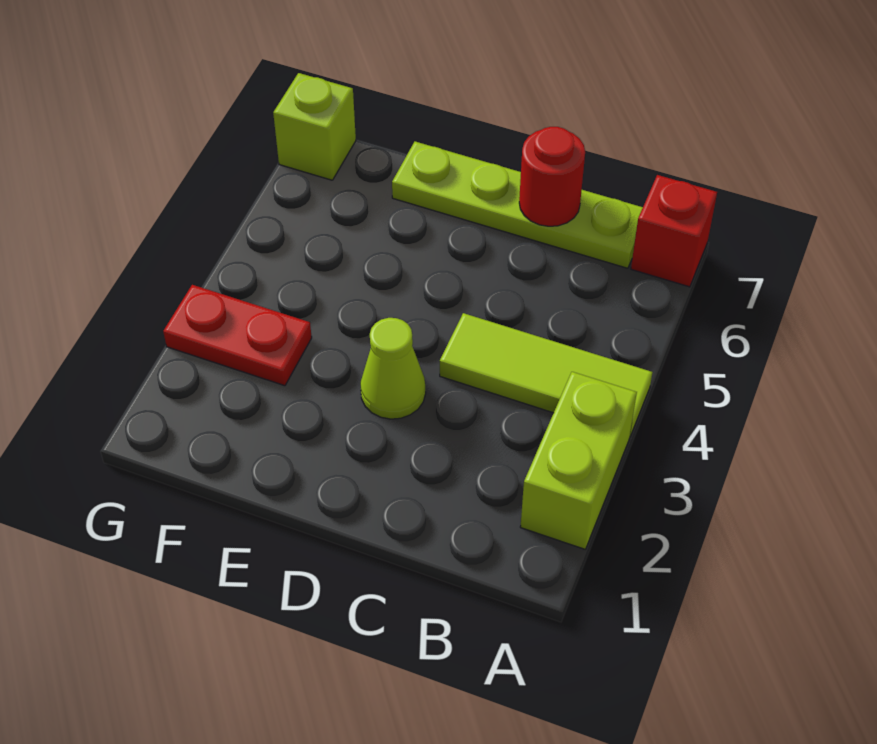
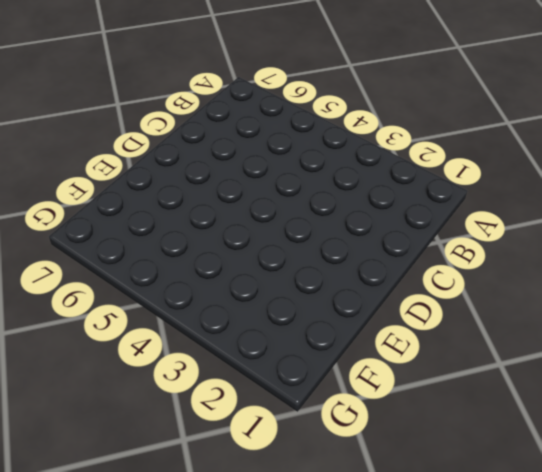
none -> lime 1x2 brick [520,372,637,549]
none -> lime 1x3 tile [440,313,652,436]

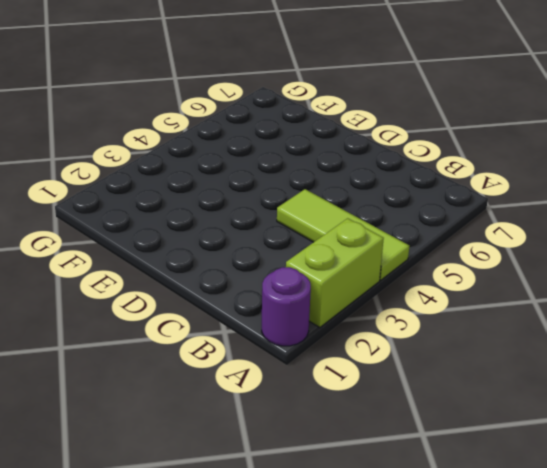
purple 1x1 round brick [262,267,311,346] -> none
none -> red 1x1 brick [631,175,717,287]
none -> lime 1x4 plate [392,142,643,268]

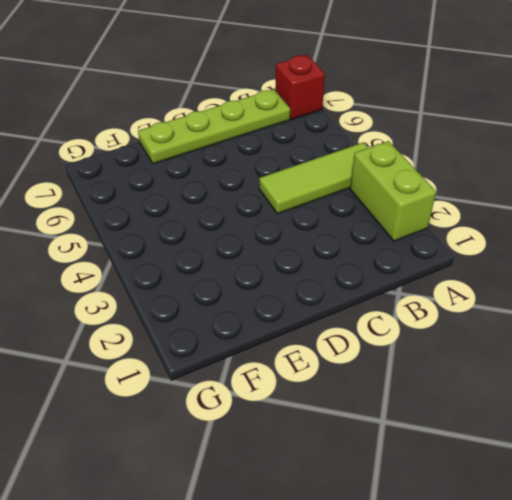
none -> lime 1x1 cone [360,318,426,419]
none -> red 1x2 plate [163,285,312,386]

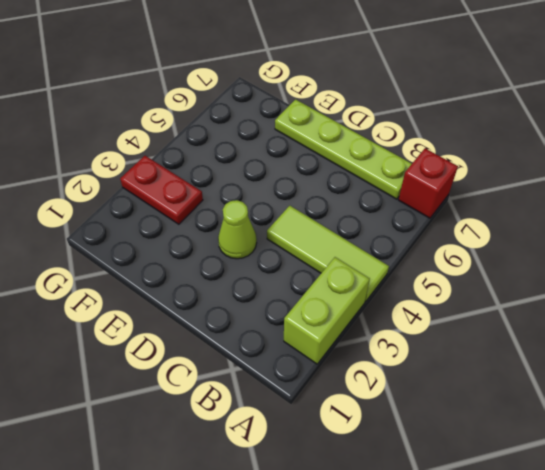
none -> lime 1x1 brick [273,73,356,180]
none -> red 1x1 round brick [519,127,585,226]

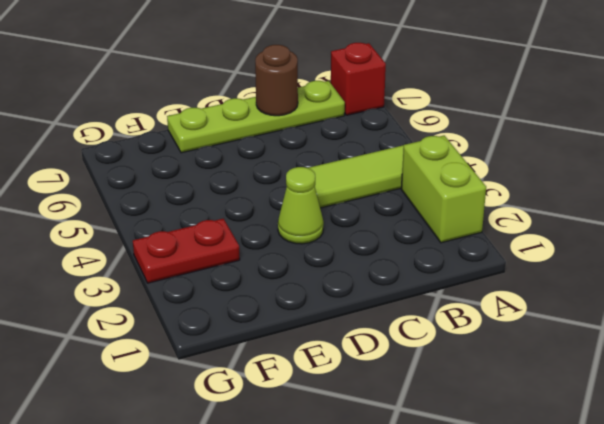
brown 1x1 round brick [255,45,298,116] -> red 1x1 round brick [519,127,585,226]
none -> lime 1x1 brick [273,73,356,180]

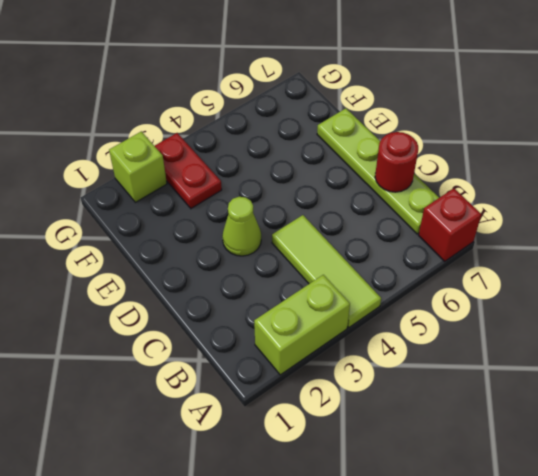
lime 1x1 brick [109,131,167,202] -> lime 1x1 brick moved to [273,73,356,180]

